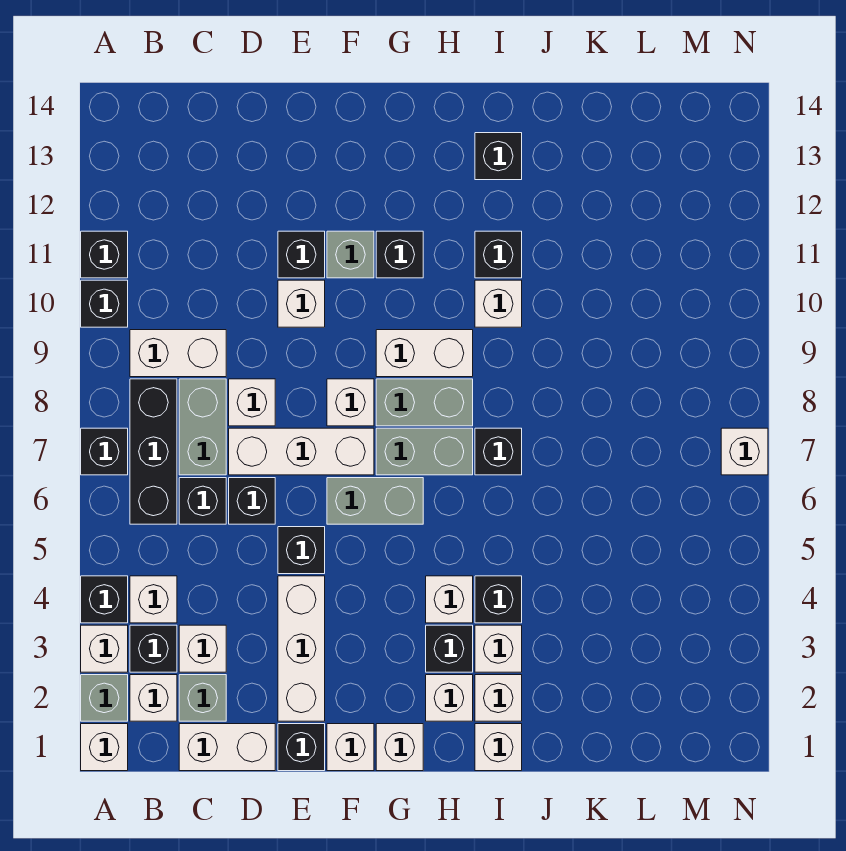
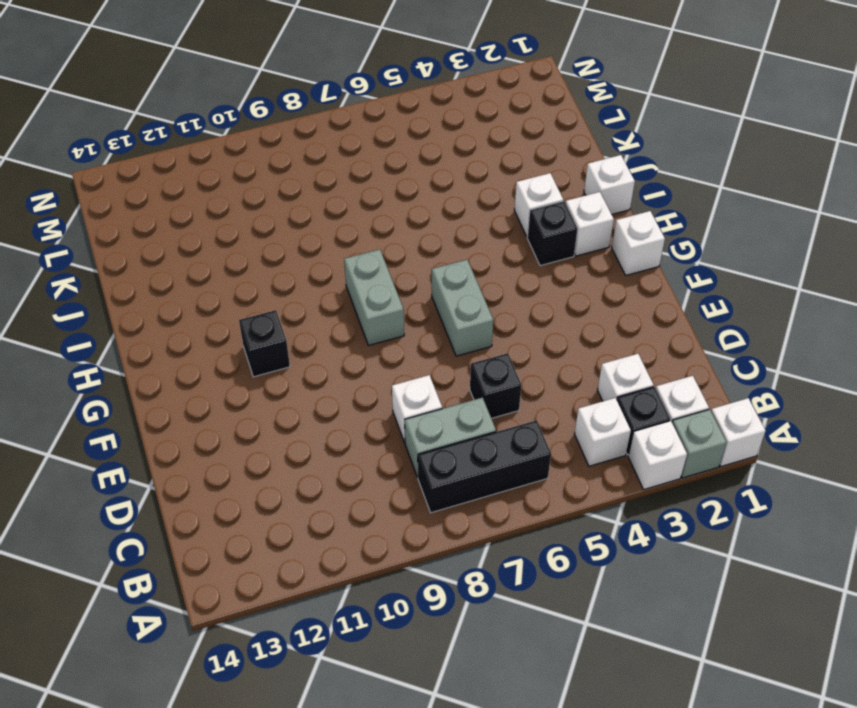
none -> black 1x1 brick [81,576,128,623]
none -> black 1x1 brick [81,428,128,475]
none -> black 1x1 brick [81,280,128,327]
none -> black 1x1 brick [81,231,128,278]

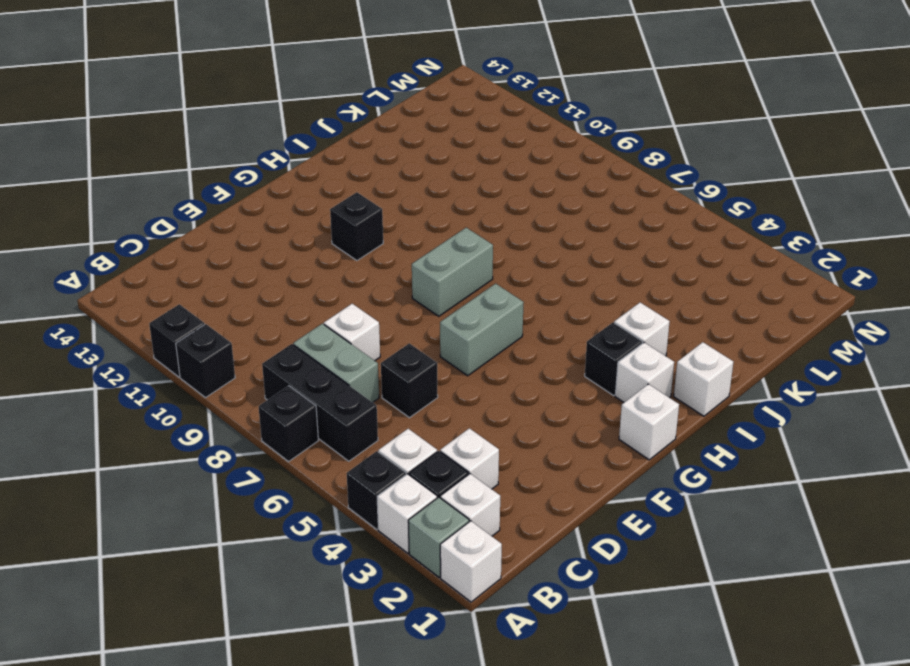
none -> white 1x2 brick [130,330,226,377]
none -> white 1x2 brick [179,724,275,771]
none -> grey 1x1 brick [179,675,226,721]
none -> black 1x1 brick [179,478,226,524]

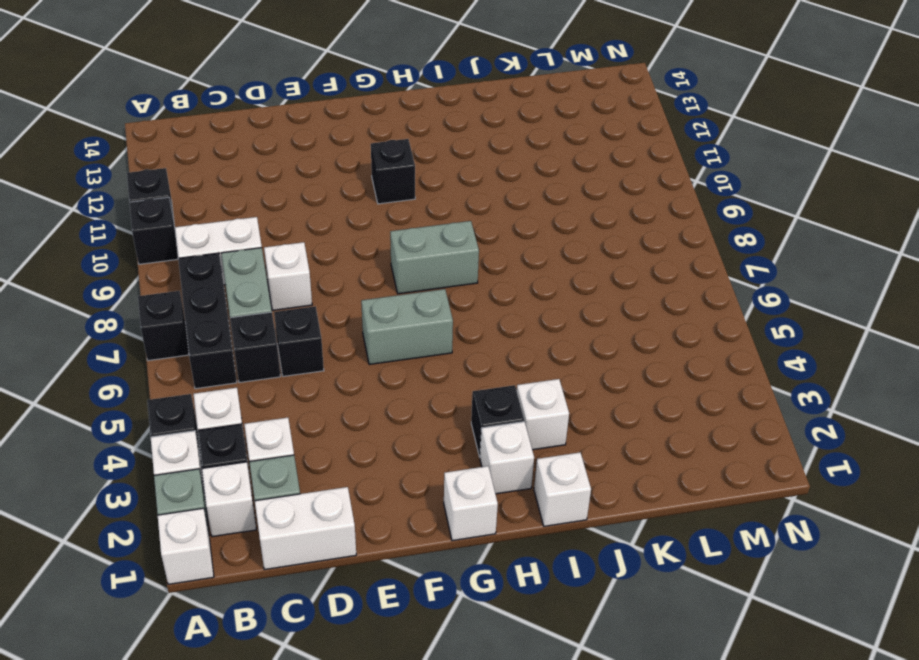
none -> white 1x3 brick [229,428,374,475]
none -> black 1x1 brick [278,724,325,771]
none -> white 1x3 brick [278,576,325,721]
none -> black 1x1 brick [278,527,325,574]

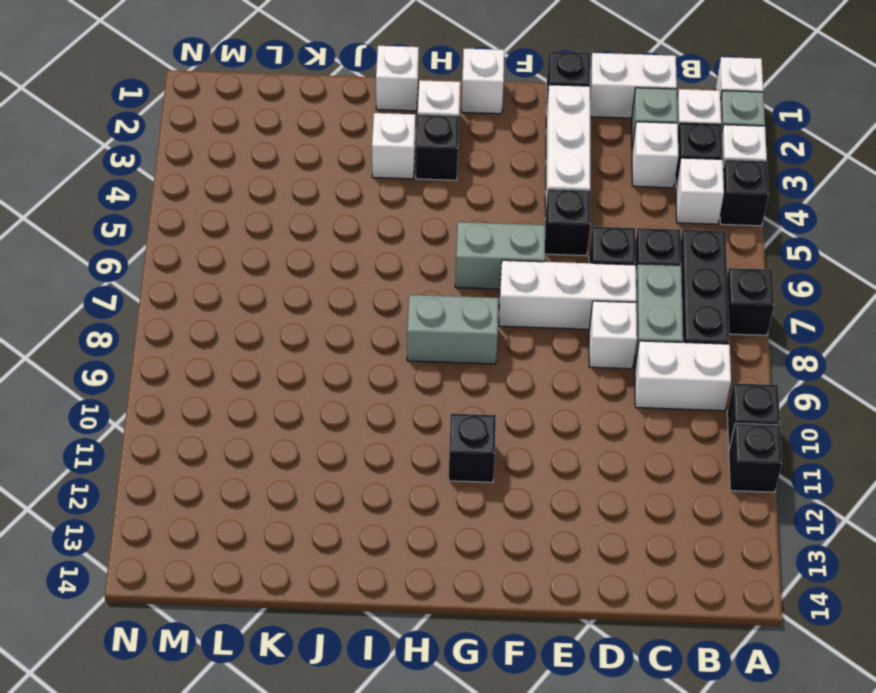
none -> white 1x1 brick [278,280,325,327]
none -> black 1x1 brick [278,231,325,278]
none -> white 1x1 brick [327,724,374,771]
none -> white 1x1 brick [327,379,374,426]

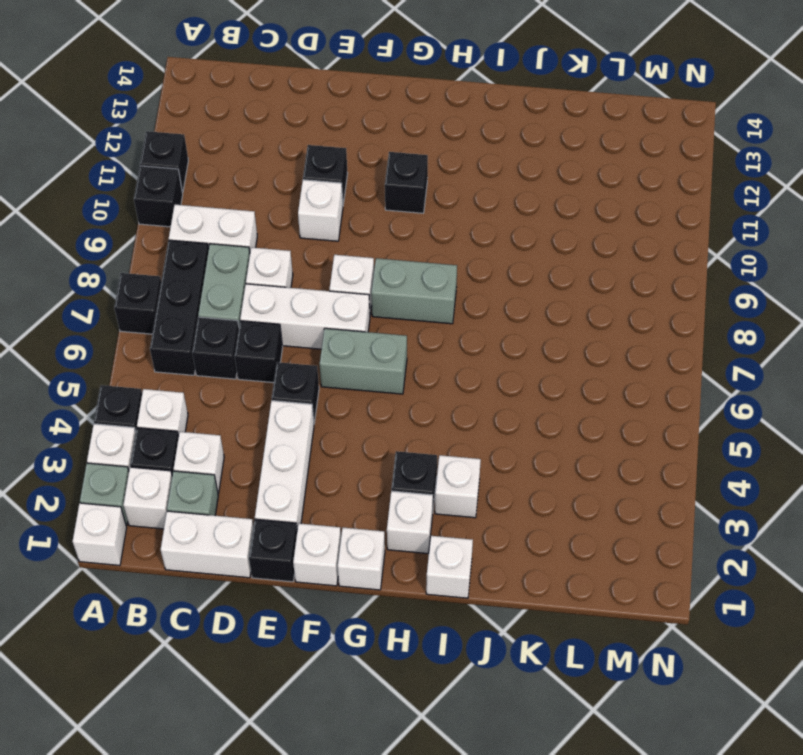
none -> grey 1x1 brick [327,231,374,278]
none -> grey 1x2 brick [376,428,473,475]
none -> white 1x2 brick [376,330,473,377]
none -> white 1x1 brick [426,576,473,623]

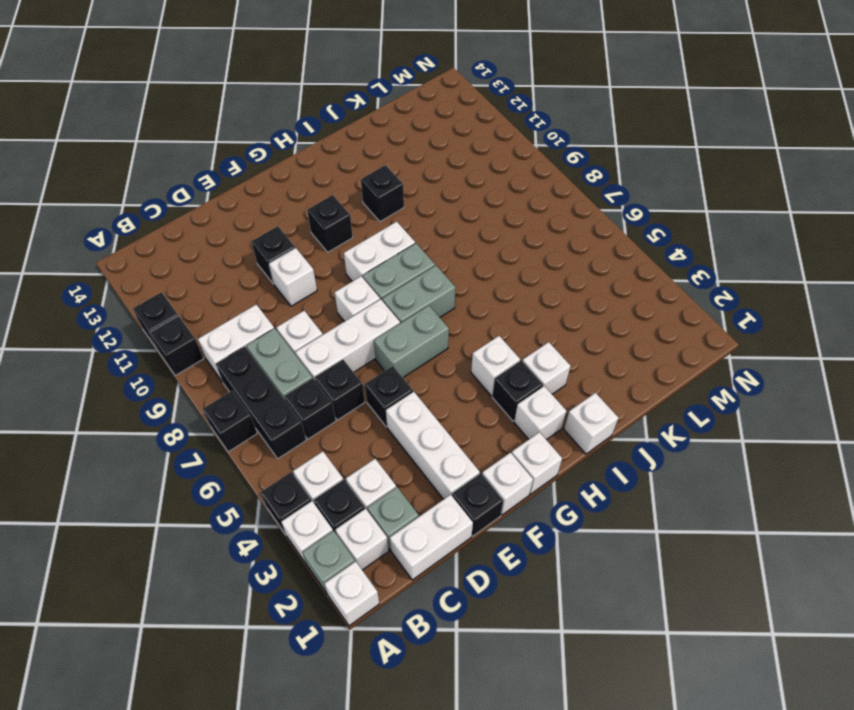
none -> grey 1x1 brick [327,231,374,278]
none -> white 1x1 brick [475,675,522,721]
none -> black 1x1 brick [475,576,522,623]
none -> black 1x1 brick [475,428,522,475]

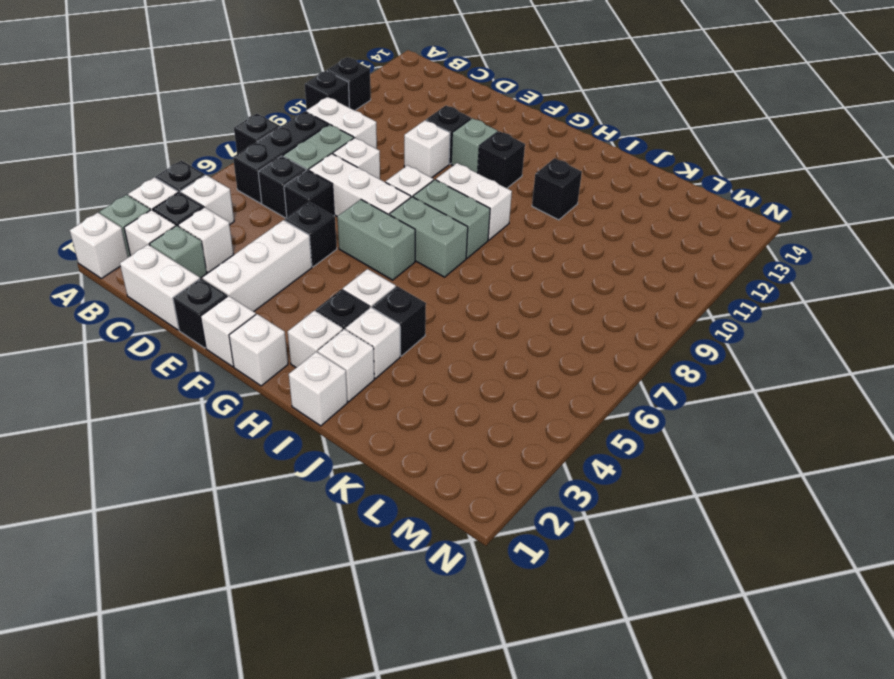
none -> black 1x1 brick [475,428,522,475]
none -> white 1x1 brick [475,280,522,327]
none -> black 1x1 brick [475,133,522,180]
none -> white 1x1 brick [721,428,768,475]

